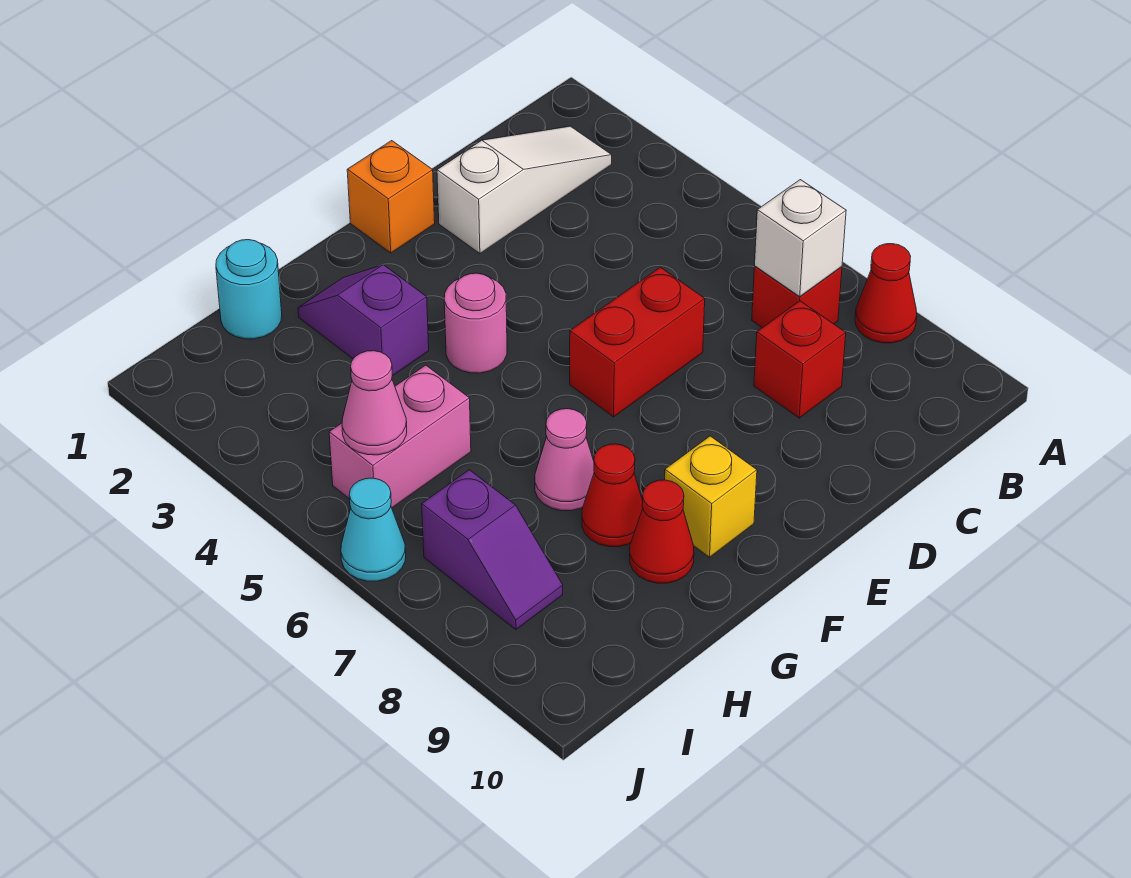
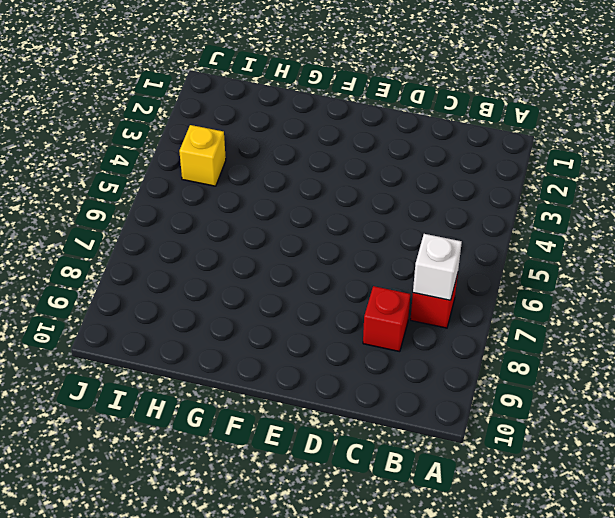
yellow 1x1 brick [179,125,226,186] -> yellow 1x1 brick moved to [665,436,757,557]
none -> red 1x1 cone [855,244,917,343]
none -> white 1x3 slope [437,126,612,254]
none -> red 1x2 brick [570,267,705,417]

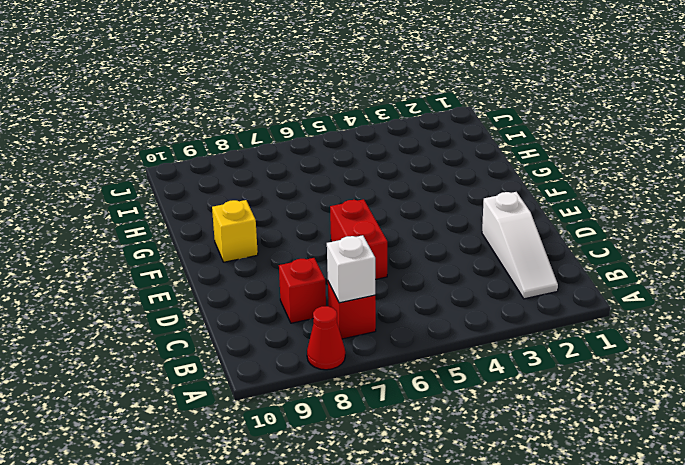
none -> orange 1x1 brick [347,141,435,253]
none -> pink 1x1 round brick [444,273,507,373]
none -> purple 1x2 slope [298,265,429,376]

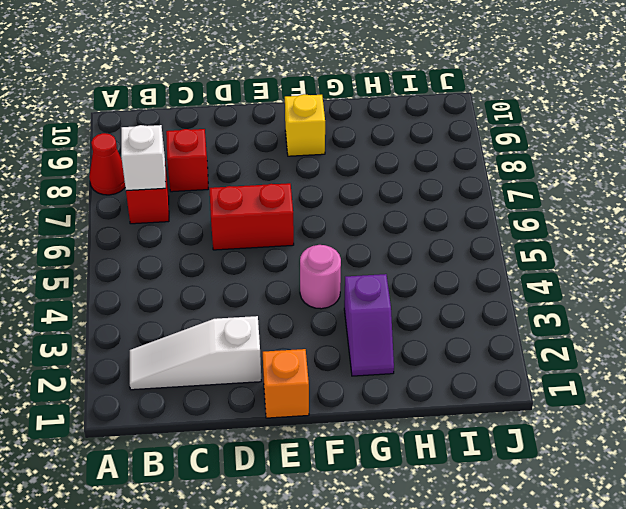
none -> pink 1x1 cone [535,409,594,511]
none -> red 1x1 cone [582,444,643,547]
none -> red 1x1 cone [630,480,694,583]

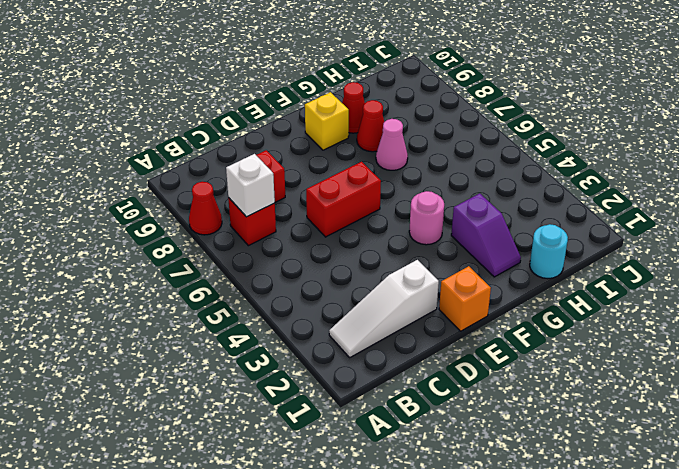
none -> pink 1x2 brick [329,365,471,508]
none -> purple 1x2 slope [422,470,563,630]
none -> cyan 1x1 cone [341,478,406,581]

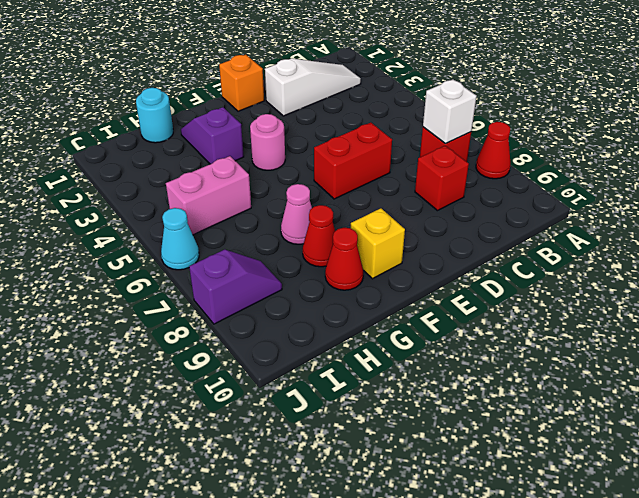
purple 1x2 slope [189,250,282,324] -> purple 1x2 slope turned to [422,470,563,630]
none -> pink 1x1 cone [342,351,407,455]

